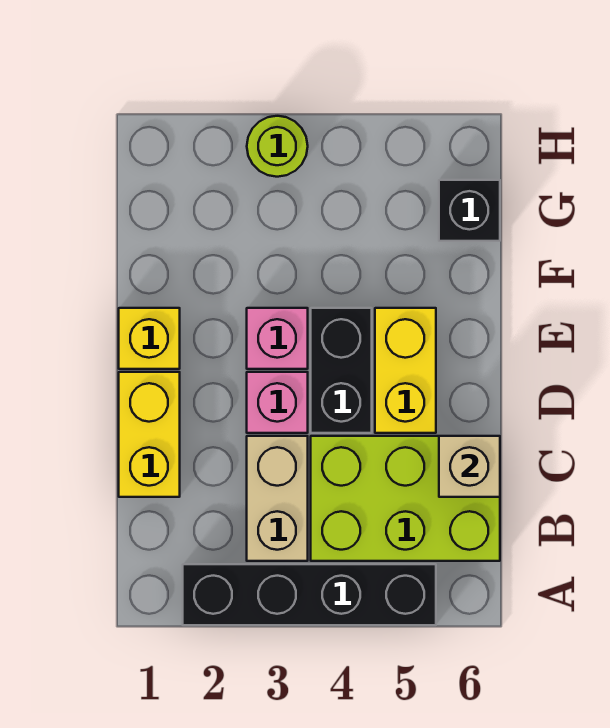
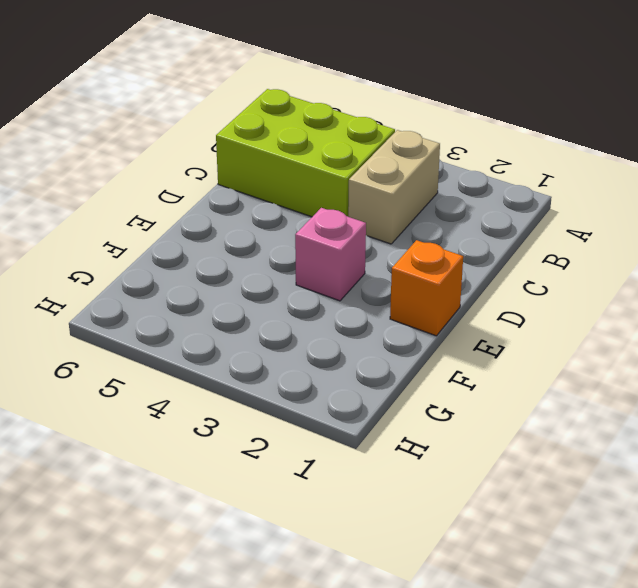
orange 1x1 brick [390,240,463,336] -> yellow 1x1 brick [119,308,180,369]
none -> black 1x4 brick [183,564,436,625]
none -> yellow 1x2 brick [119,372,180,497]
none -> pink 1x1 brick [247,372,308,433]

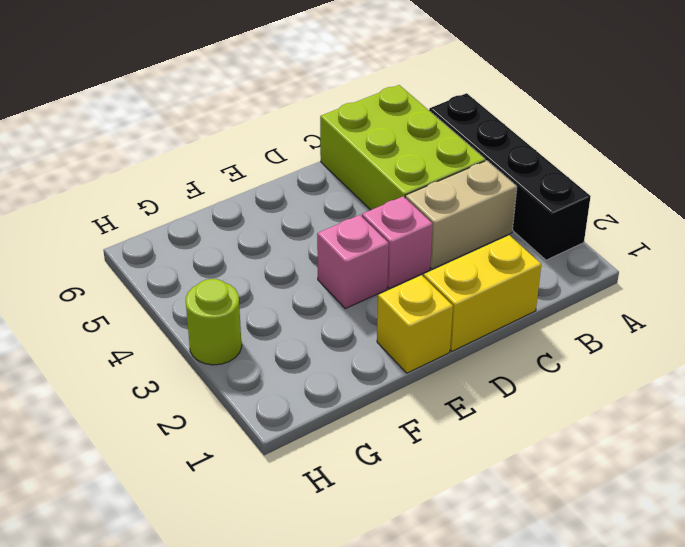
none -> black 1x2 brick [311,308,372,433]
none -> yellow 1x2 brick [375,308,436,433]
none -> black 1x1 brick [439,180,500,241]

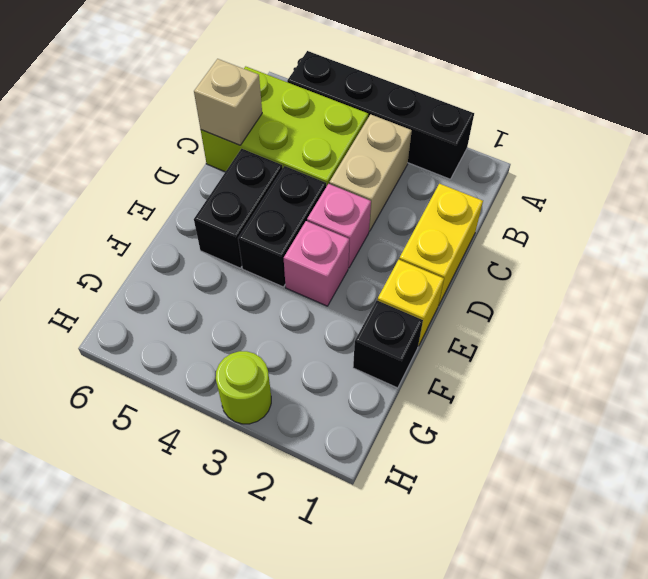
black 1x2 brick [194,149,283,268] -> yellow 1x2 brick [375,308,436,433]
black 1x1 brick [353,301,423,388] -> black 1x1 brick moved to [439,180,500,241]

